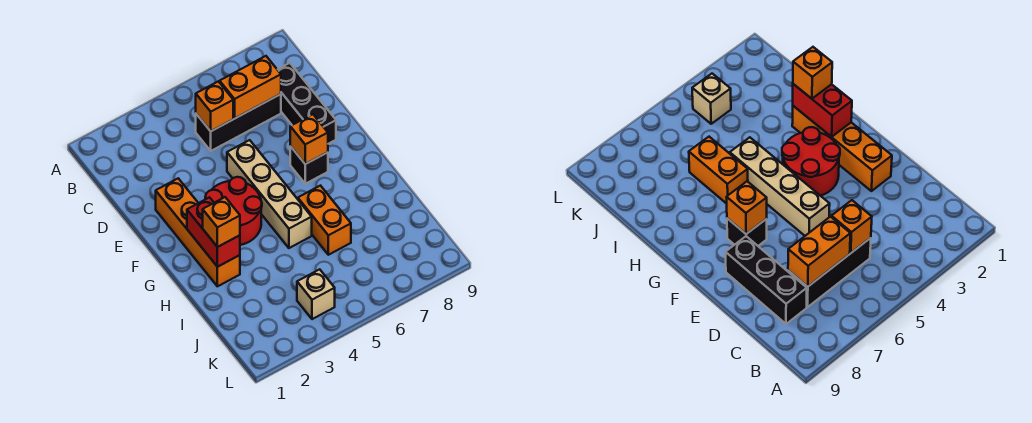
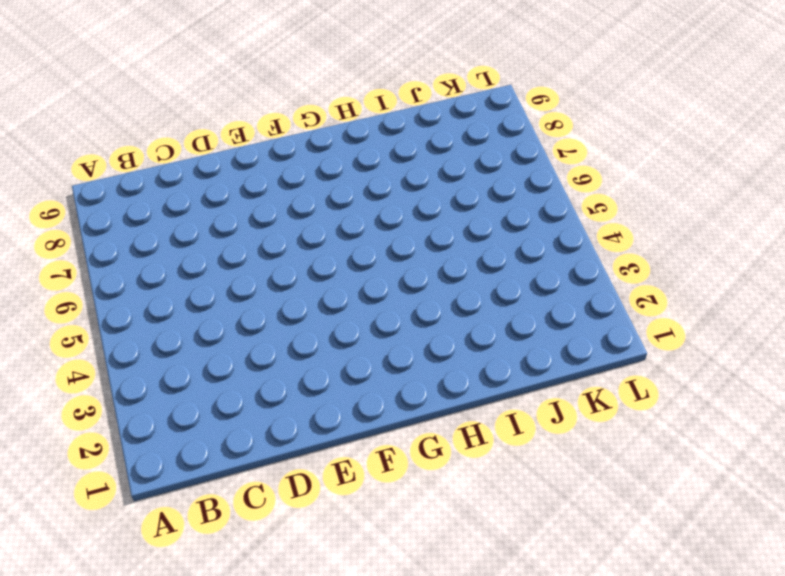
none -> black 1x3 brick [196,94,281,151]
none -> black 1x3 brick [277,63,336,144]
none -> orange 1x4 brick [156,178,240,286]

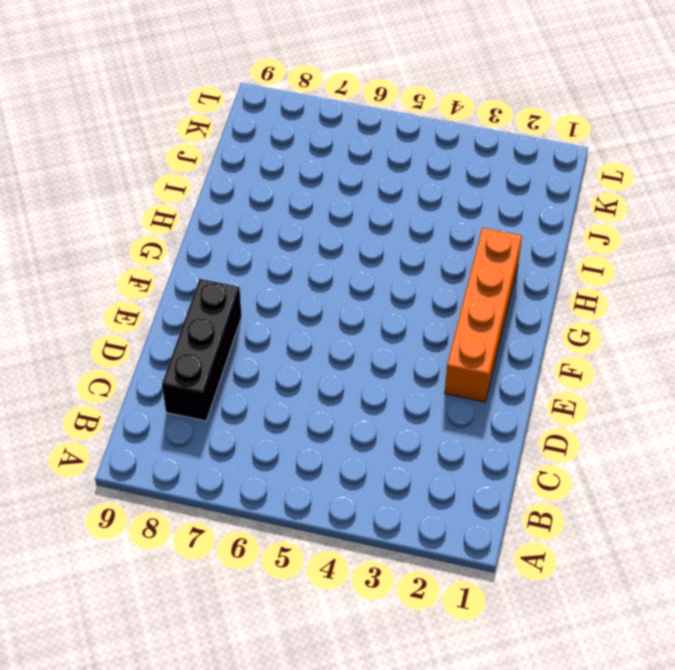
none -> black 1x3 brick [196,94,281,151]
none -> tan 1x4 brick [227,140,312,248]
none -> red 2x2 round brick [205,177,262,245]

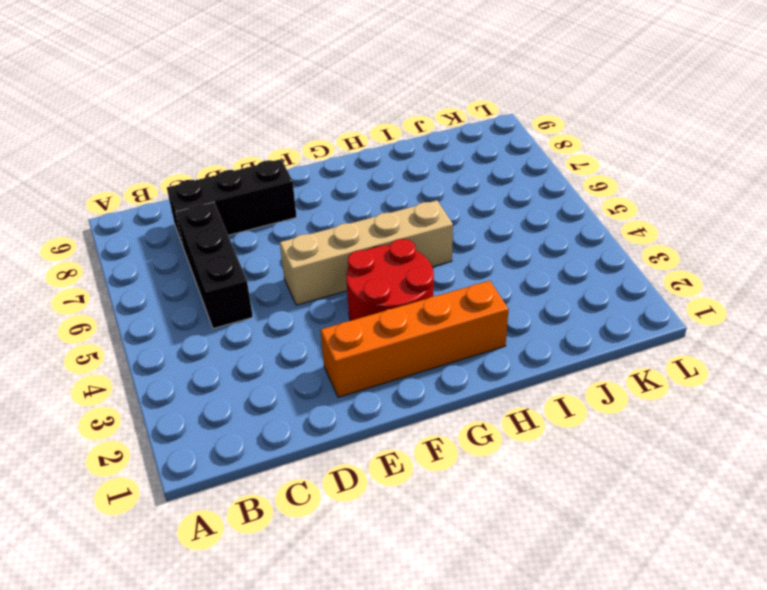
none -> black 1x1 brick [290,146,328,184]
none -> orange 1x2 brick [298,186,351,255]
none -> tan 1x1 brick [297,269,335,319]

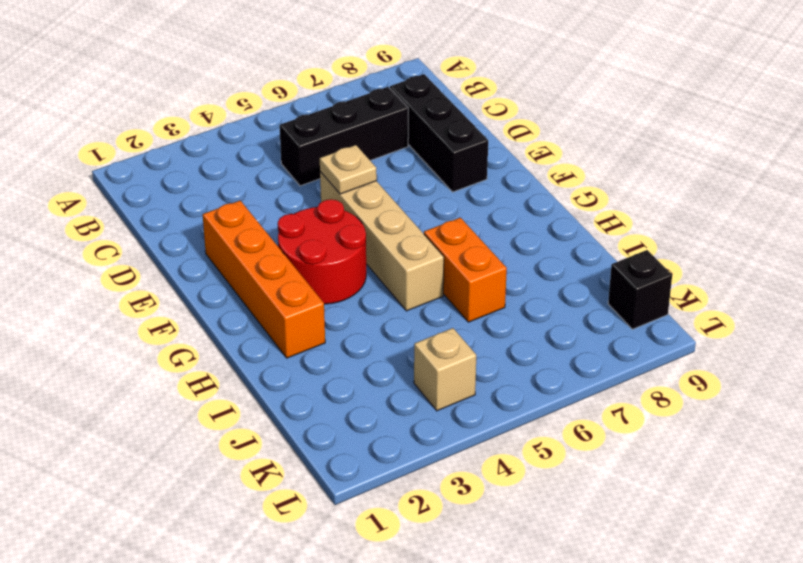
tan 1x1 plate [320,145,377,194] -> none
black 1x1 brick [608,250,672,329] -> black 1x1 brick moved to [290,146,328,184]
none -> orange 1x1 brick [196,81,233,131]
none -> orange 1x2 brick [220,56,281,119]
none -> orange 1x1 brick [290,114,328,164]

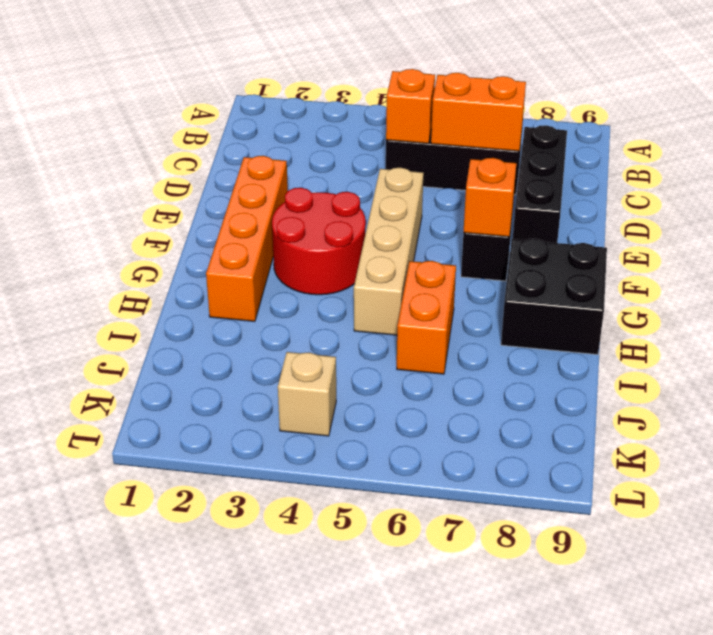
black 2x2 brick [501,238,607,355] -> none
none -> red 1x2 brick [187,197,240,267]
none -> orange 1x1 brick [203,197,240,247]

